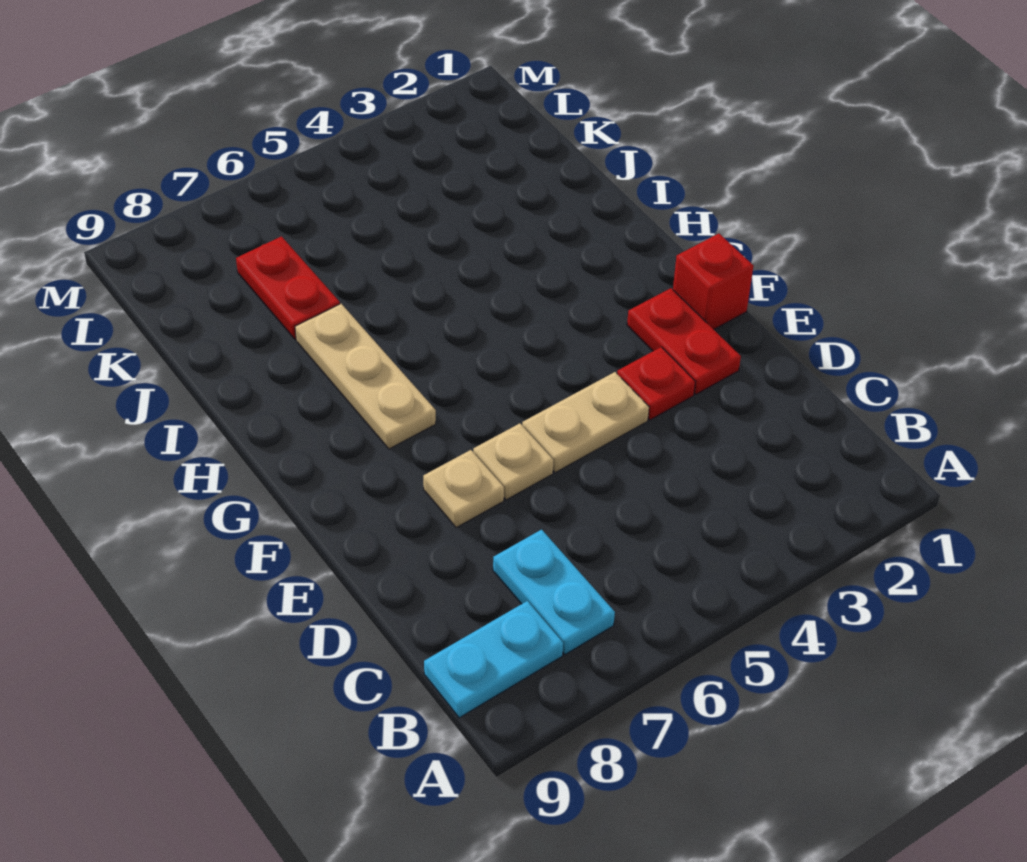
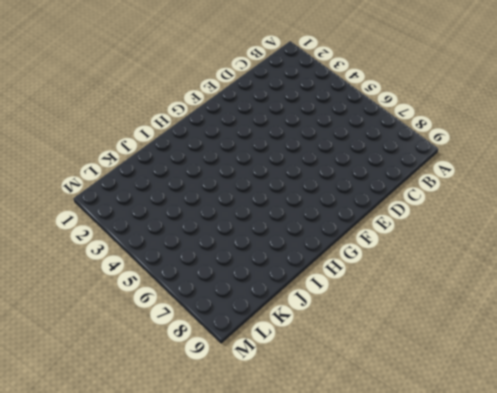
none -> cyan 1x2 plate [493,530,615,655]
none -> cyan 1x2 plate [424,601,563,718]

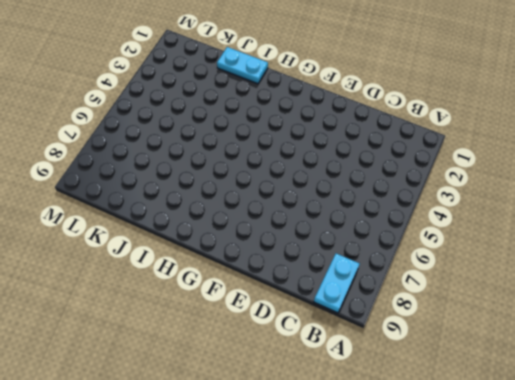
cyan 1x2 plate [217,47,268,84] -> cyan 1x2 plate moved to [493,530,615,655]
none -> red 1x2 plate [627,288,741,394]
none -> red 1x1 plate [617,347,695,420]

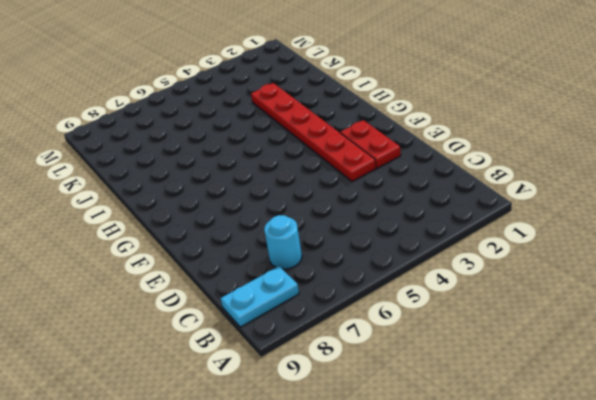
cyan 1x1 round brick [264,215,302,269] -> cyan 1x2 plate [493,530,615,655]
red 1x6 plate [251,83,376,181] -> red 1x1 plate [617,347,695,420]
none -> tan 1x2 plate [522,372,649,473]
none -> tan 1x1 plate [473,423,553,500]

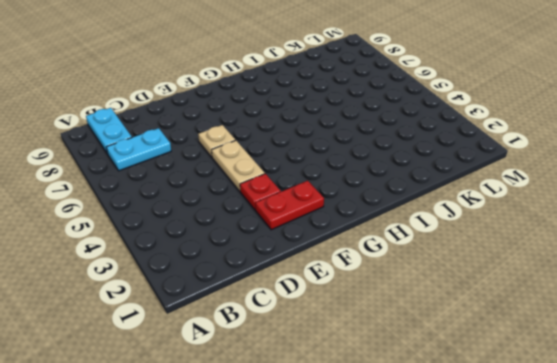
none -> tan 1x1 plate [423,450,504,528]
none -> red 1x1 brick [673,234,753,329]

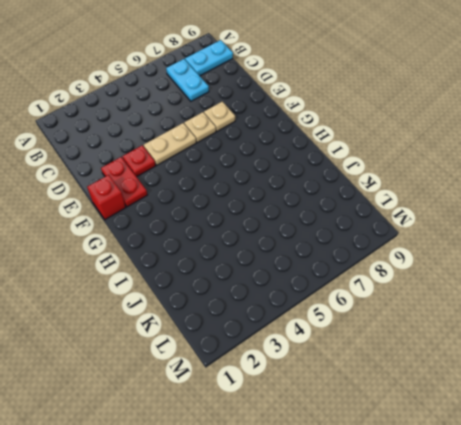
none -> tan 1x3 plate [295,304,436,449]
none -> red 1x2 plate [236,236,340,339]

